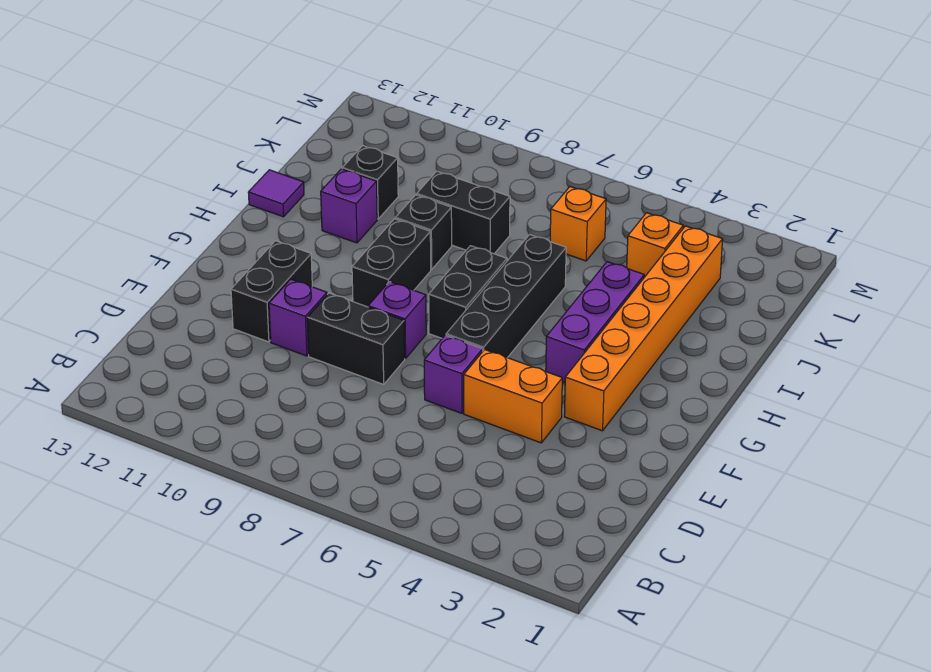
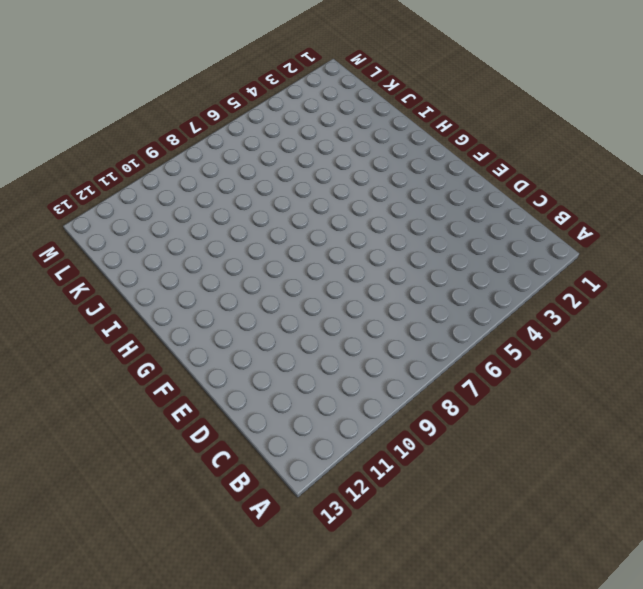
none -> orange 1x2 brick [464,350,562,443]
none -> purple 1x1 brick [424,335,483,413]
none -> black 1x2 brick [307,293,405,384]

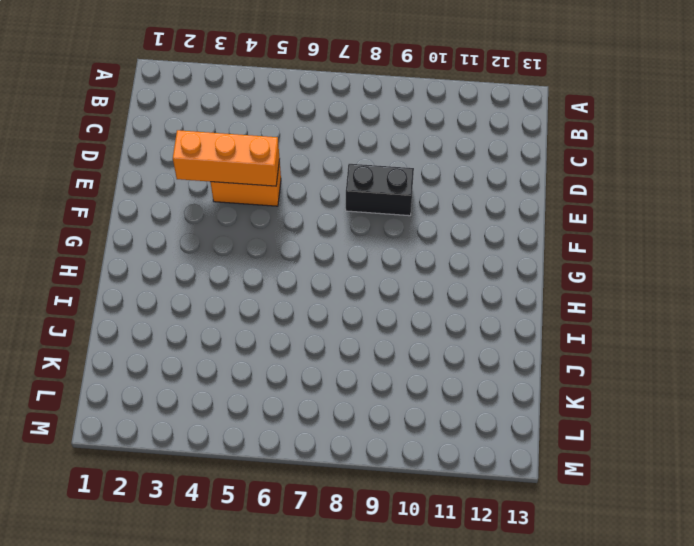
orange 1x3 brick [173,130,280,186] -> none
none -> purple 1x1 brick [424,335,483,413]
none -> purple 1x1 brick [269,279,327,356]
none -> black 1x2 brick [231,241,312,342]

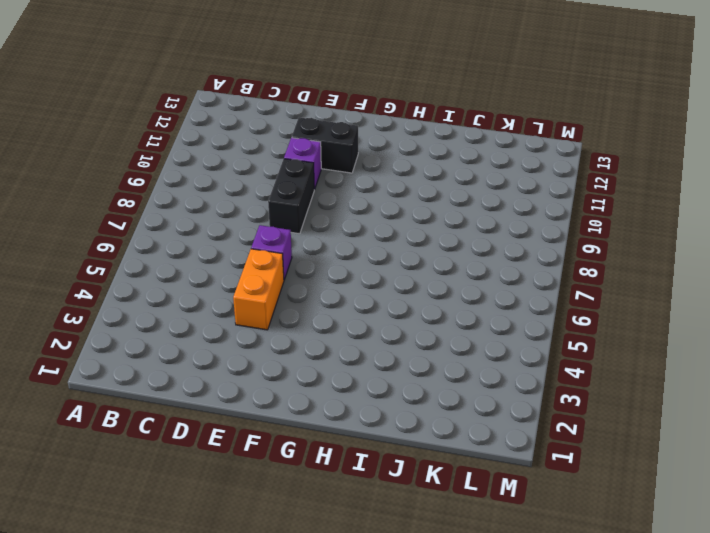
none -> orange 1x6 brick [564,226,723,431]
none -> black 1x4 brick [446,235,566,358]
none -> purple 1x1 brick [368,282,426,359]

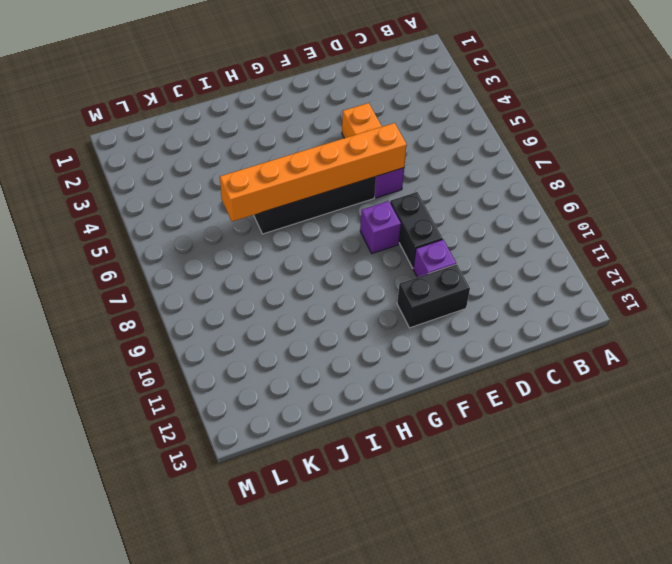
orange 1x6 brick [220,123,407,222] -> orange 1x6 brick moved to [564,226,723,431]
none -> purple 1x3 brick [546,262,644,383]
none -> black 1x2 brick [429,246,507,338]
none -> black 1x2 brick [352,219,431,307]

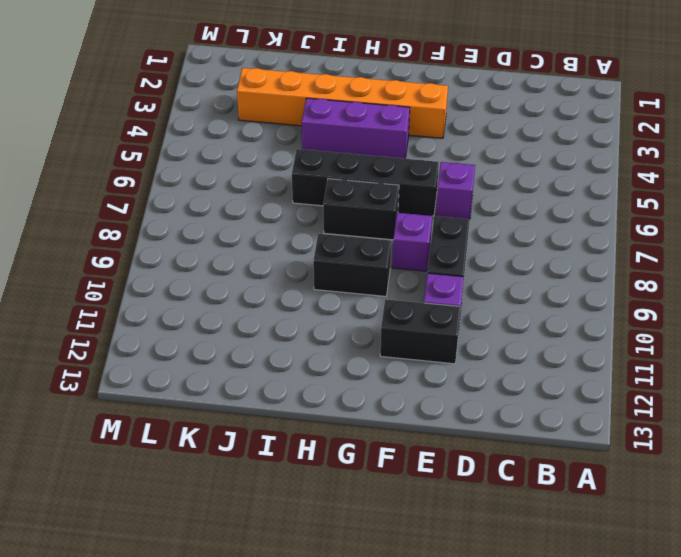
none -> orange 1x2 brick [464,350,562,443]
none -> black 1x1 brick [395,195,452,269]
none -> purple 1x1 brick [321,169,377,243]

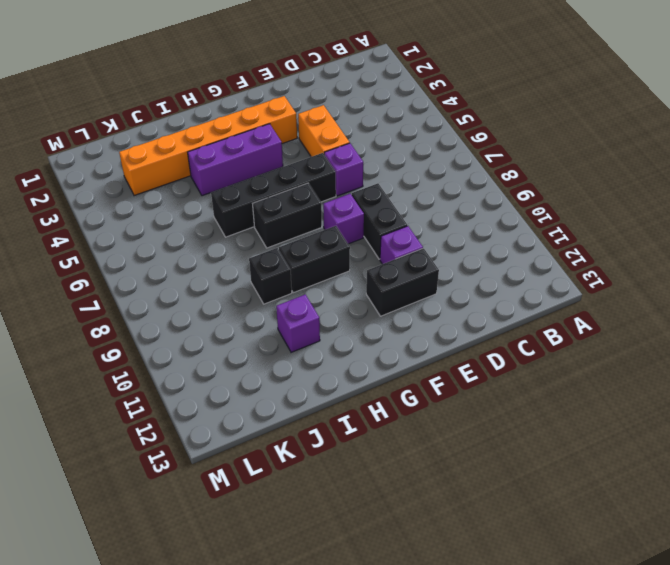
none -> purple 1x1 tile [248,170,304,217]
none -> black 1x2 brick [417,171,510,254]
none -> black 1x1 brick [342,146,398,219]

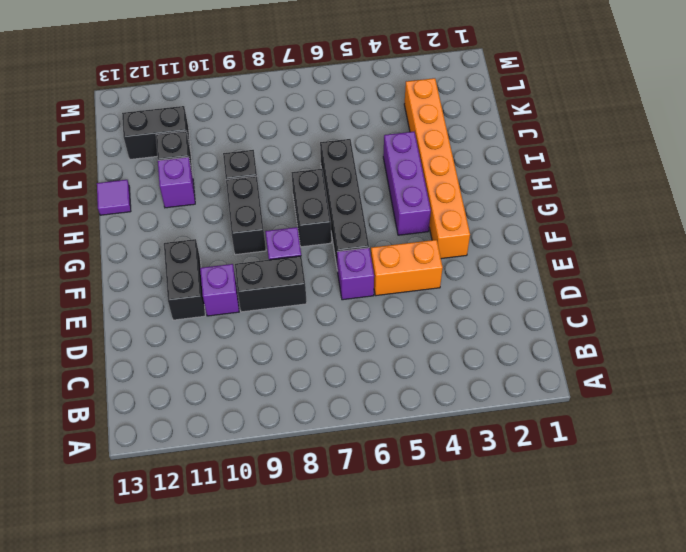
black 1x2 brick [122,106,191,159] -> black 1x2 brick moved to [417,171,510,254]
none -> orange 1x1 brick [627,213,683,277]
none -> orange 1x1 brick [550,187,606,261]

